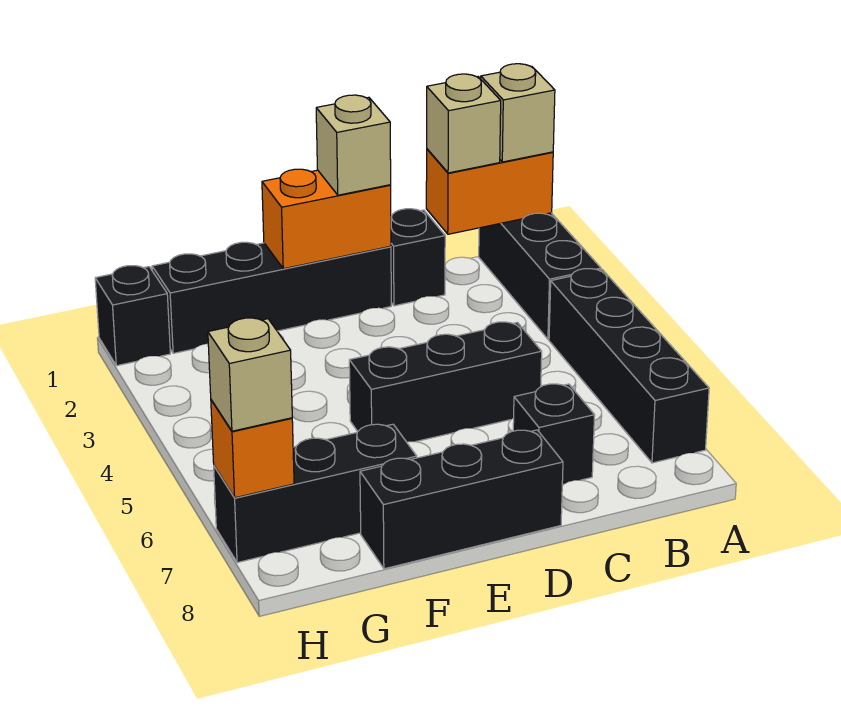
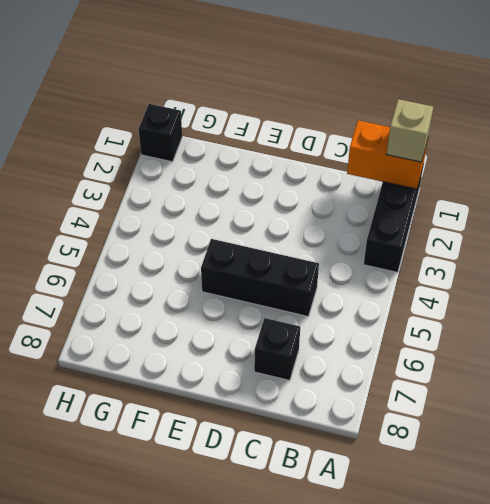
none -> black 1x4 brick [549,269,709,463]
none -> black 1x1 brick [391,209,445,306]
none -> black 1x4 brick [152,242,391,353]

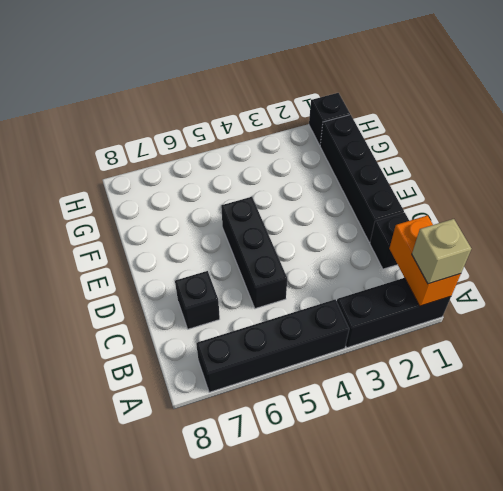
none -> black 1x3 brick [360,430,563,569]
none -> black 1x3 brick [214,424,417,563]
none -> orange 1x2 brick [262,169,391,269]

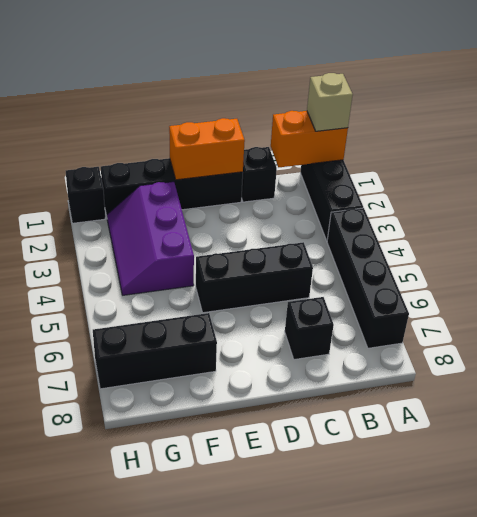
purple 2x3 slope [107,182,194,295] -> none
none -> black 1x3 brick [360,430,563,569]
none -> orange 1x1 brick [211,400,294,498]
none -> tan 1x1 brick [427,74,501,173]

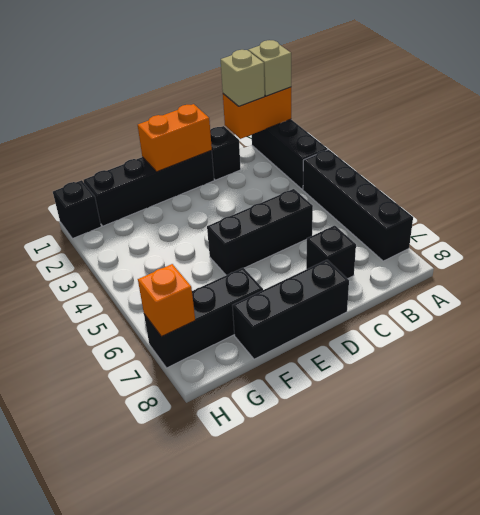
none -> tan 1x1 brick [316,95,391,195]
none -> tan 1x1 brick [208,318,292,431]

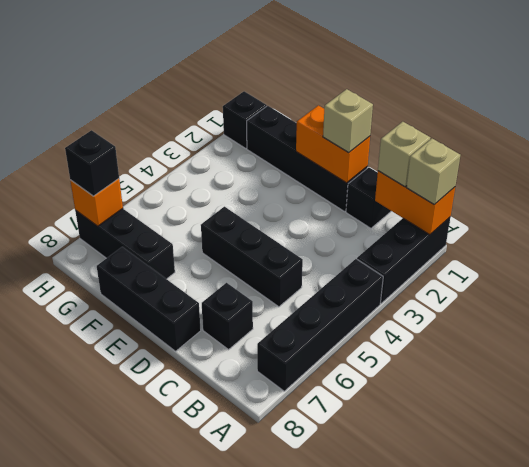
black 1x1 brick [65,130,119,196] -> tan 1x1 brick [208,318,292,431]

